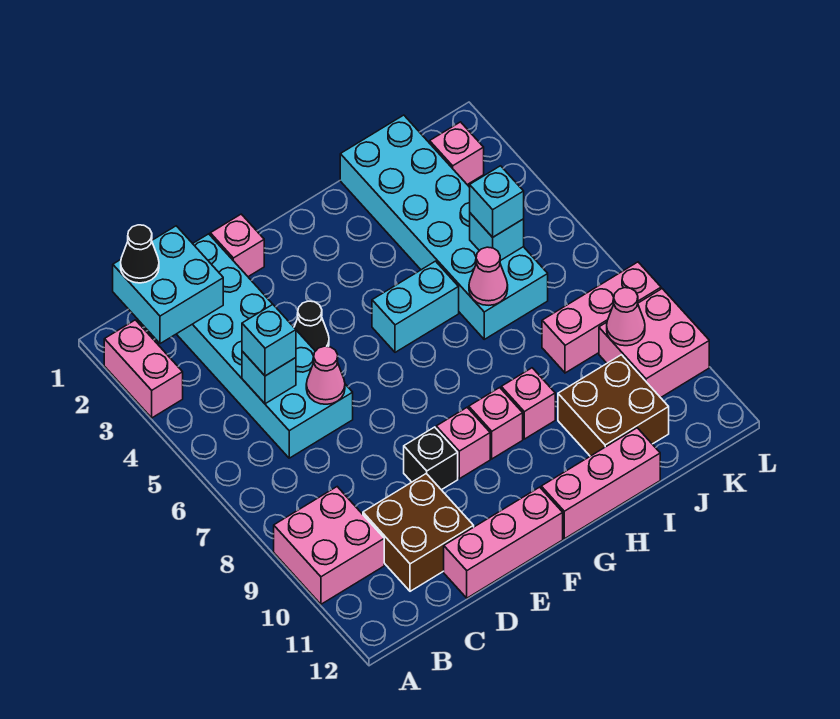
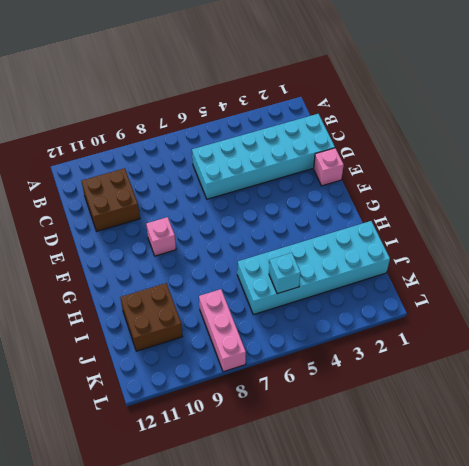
none -> pink 1x2 brick [104,320,183,418]
none -> pink 2x2 brick [274,487,384,604]
none -> pink 1x3 brick [444,487,563,598]

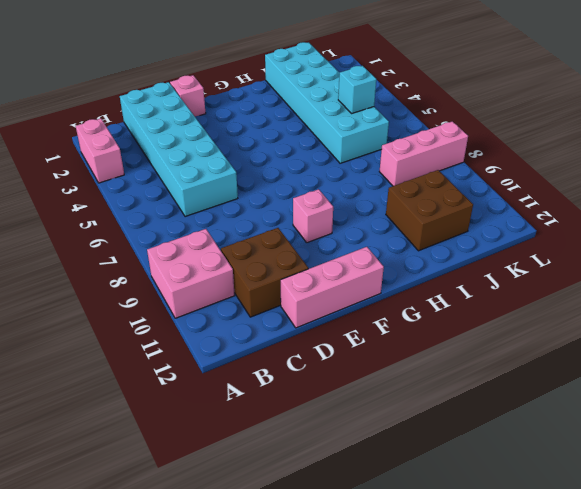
none -> black 1x1 cone [294,301,329,351]
none -> black 1x1 brick [404,427,458,490]
none -> cyan 1x2 brick [372,261,459,352]

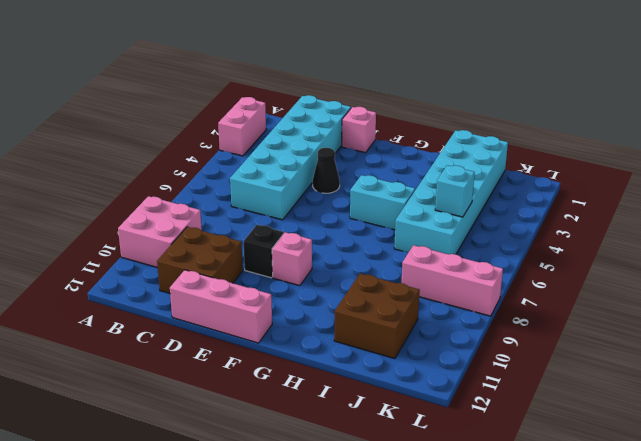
none -> pink 1x1 brick [469,388,523,459]
none -> pink 1x3 brick [541,428,660,539]
none -> pink 1x1 brick [501,368,555,439]

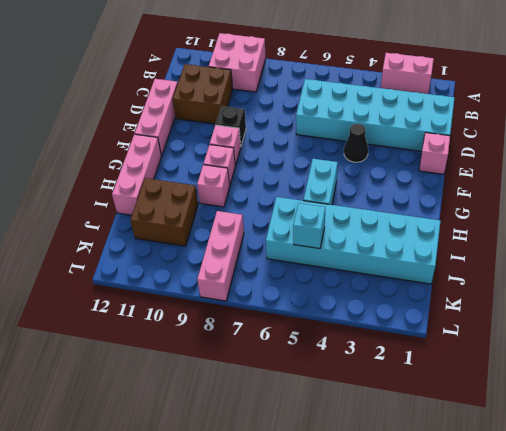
none -> pink 1x1 brick [430,122,484,185]
none -> pink 2x2 brick [599,289,709,398]
none -> cyan 2x2 brick [113,226,223,344]

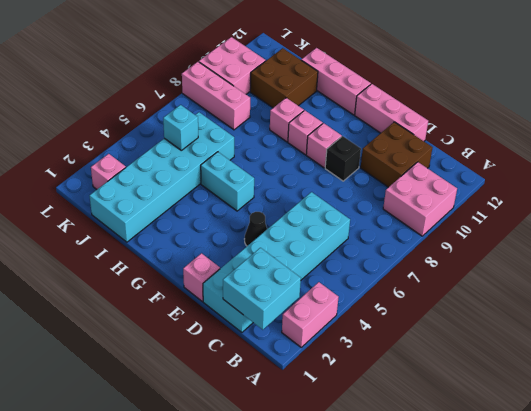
none -> cyan 1x1 brick [242,351,296,404]
none -> pink 1x1 cone [306,346,345,404]
none -> pink 1x1 cone [469,247,508,305]

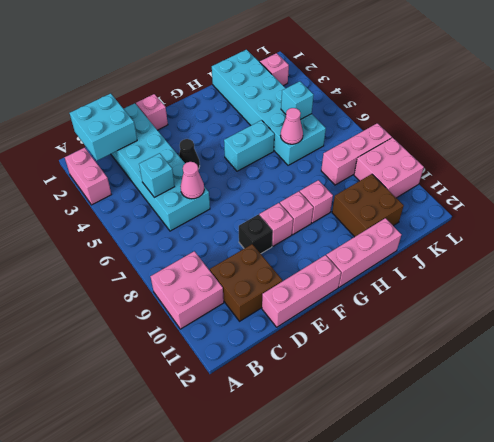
none -> pink 1x1 cone [607,288,645,346]
none -> black 1x1 cone [121,225,159,283]
none -> cyan 1x1 brick [242,305,296,376]

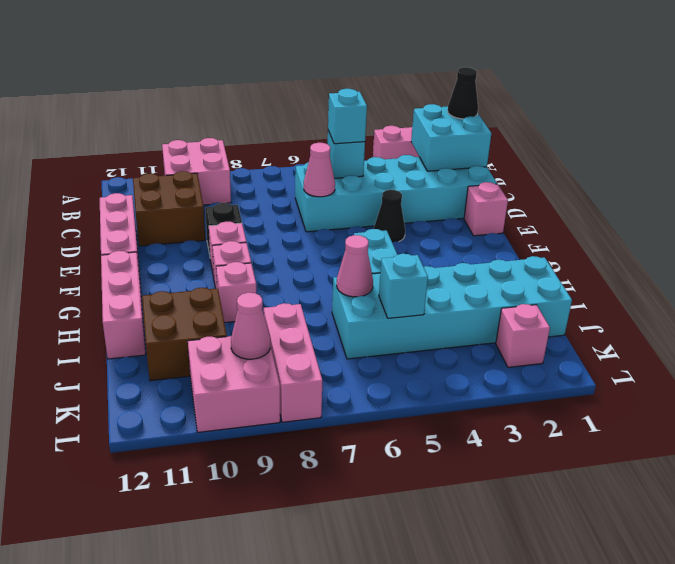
none -> cyan 1x1 brick [470,166,524,237]

